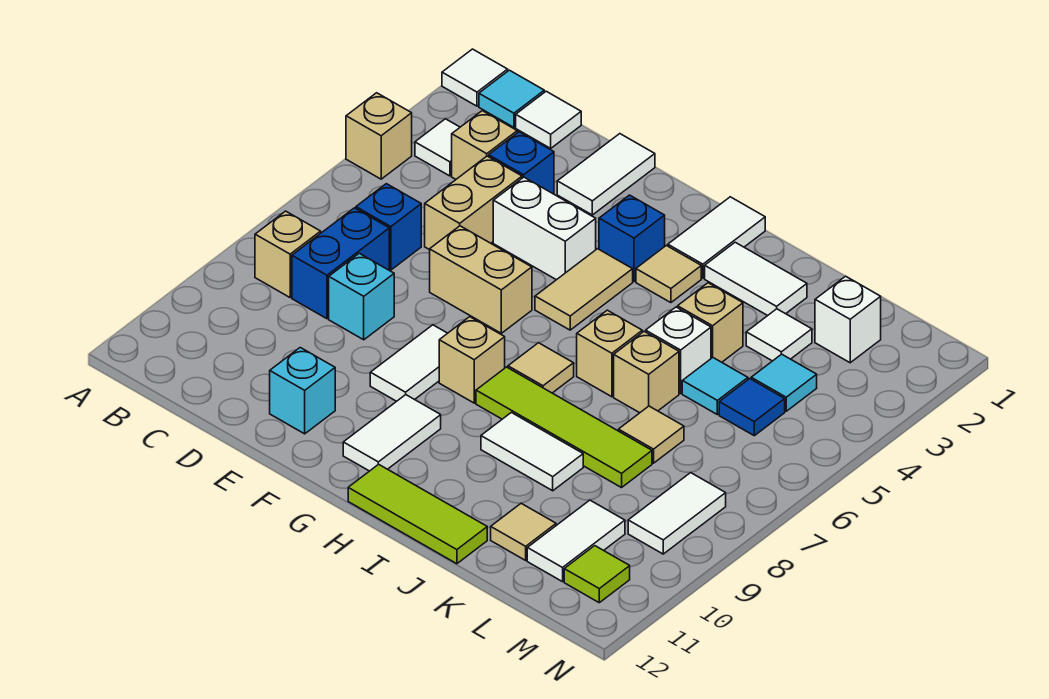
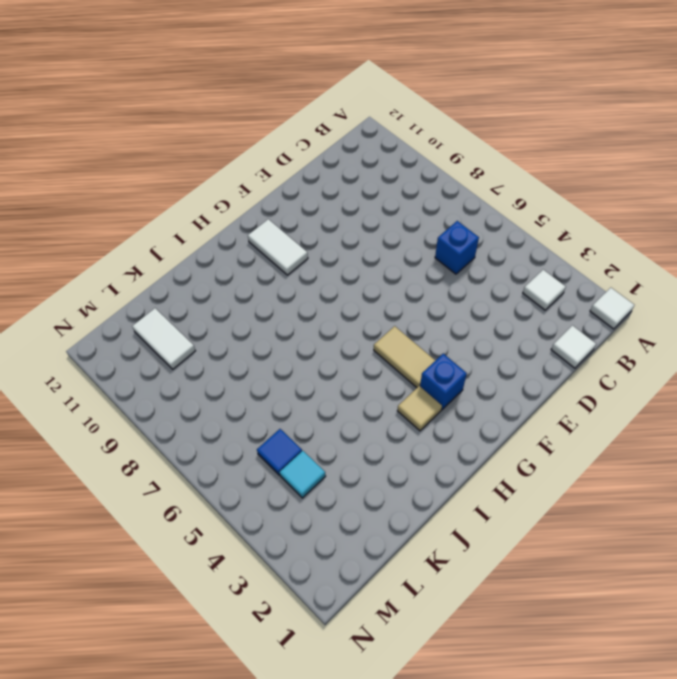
none -> tan 1x1 brick [346,93,412,179]
none -> cyan 1x1 tile [479,70,544,127]
none -> tan 1x1 brick [255,211,321,297]
none -> tan 1x1 brick [452,111,517,179]

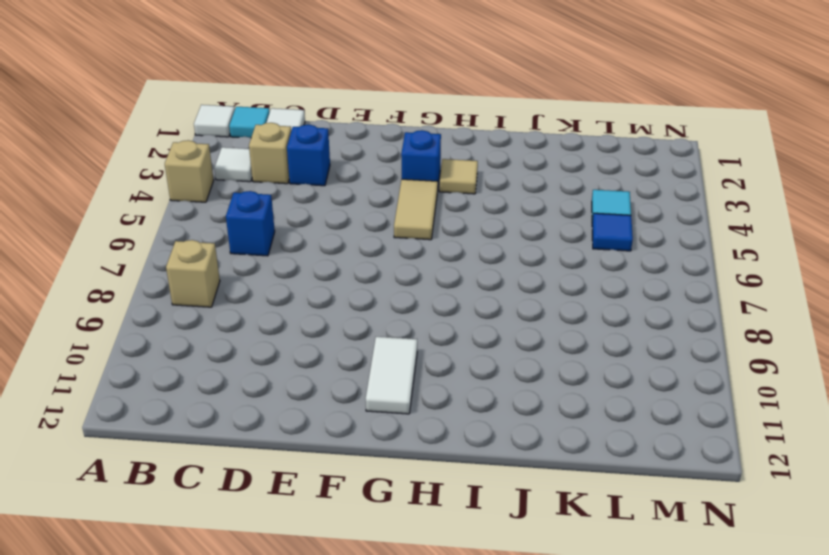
none -> blue 1x2 brick [292,208,389,319]
none -> tan 1x2 brick [425,156,522,250]
none -> cyan 1x1 brick [329,253,394,340]
none -> white 1x2 tile [557,134,655,215]

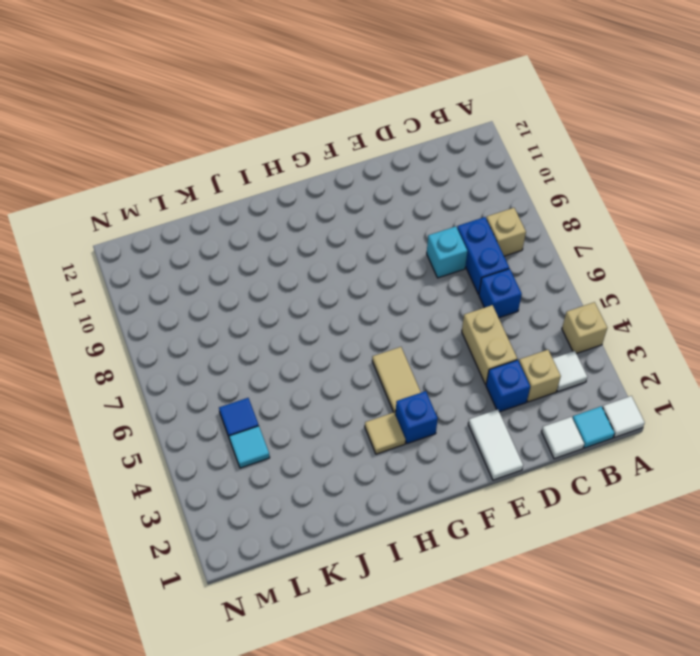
none -> white 1x2 brick [493,177,596,280]
none -> tan 1x2 brick [430,226,532,333]
none -> cyan 1x1 brick [270,348,335,434]
none -> white 1x2 tile [370,325,447,401]

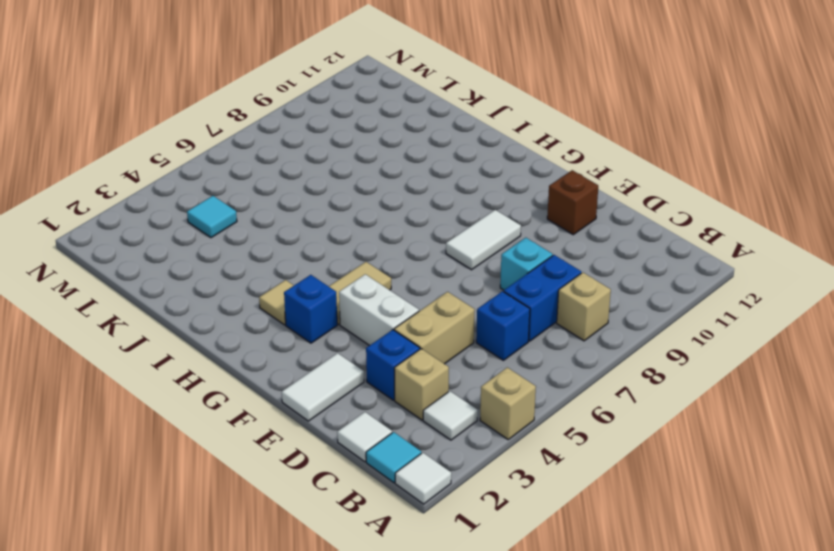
brown 1x1 brick [547,170,598,235] -> cyan 1x1 brick [270,348,335,434]
none -> tan 1x2 brick [430,226,532,333]
none -> tan 1x1 brick [439,317,505,403]
none -> white 1x2 tile [343,395,441,471]
none -> white 1x2 tile [668,197,765,278]

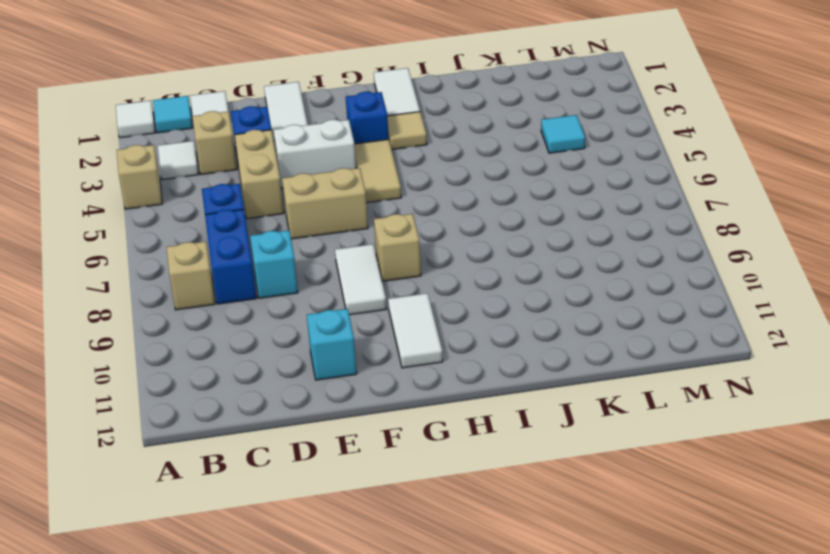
none -> tan 1x1 tile [508,343,574,393]
none -> lime 1x4 tile [476,367,652,488]
none -> lime 1x3 tile [348,464,487,564]
none -> white 1x2 tile [705,242,807,316]

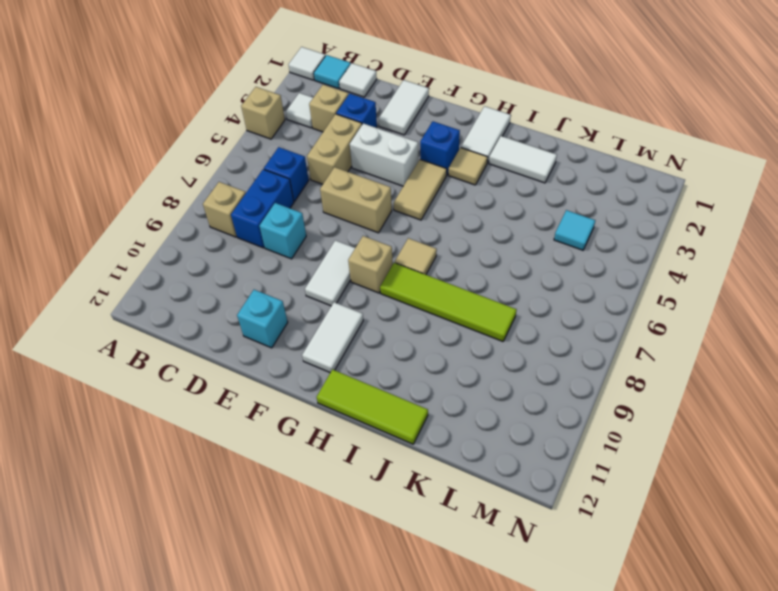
none -> tan 1x1 brick [577,310,642,397]
none -> white 1x2 tile [481,413,583,491]
none -> tan 1x1 brick [678,283,743,362]
none -> white 1x1 brick [646,307,711,393]

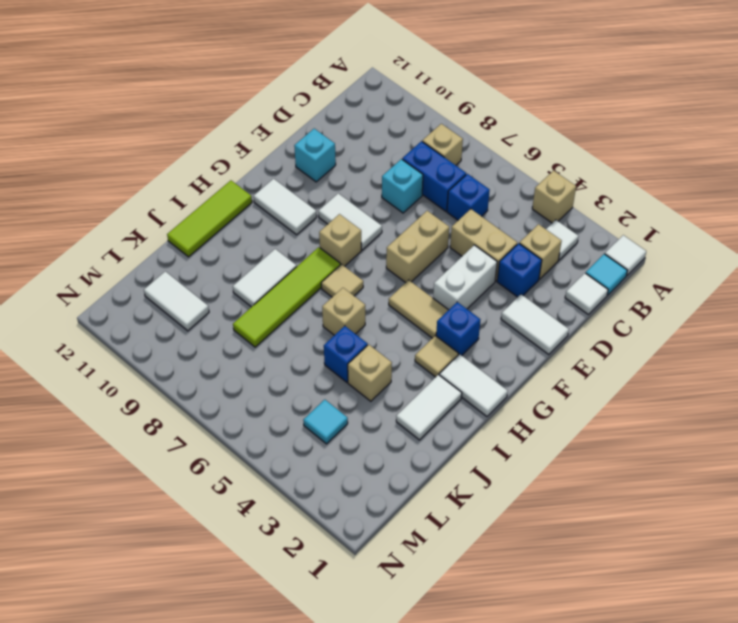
blue 1x1 brick [324,326,368,382] -> white 1x1 brick [646,307,711,393]
none -> tan 1x1 brick [614,332,679,413]
none -> white 1x1 tile [746,309,812,361]
none -> cyan 1x1 tile [682,358,748,415]
none -> tan 1x1 tile [619,406,684,463]

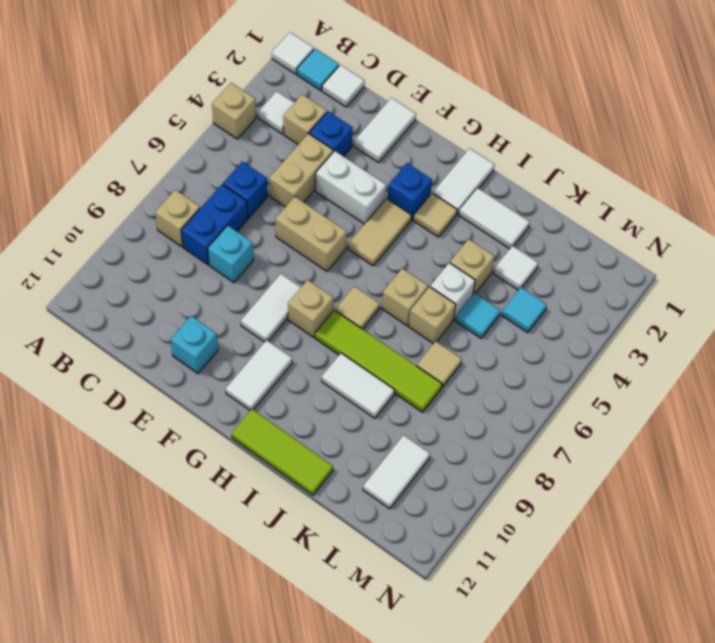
none -> tan 1x1 tile [491,503,556,560]
none -> white 1x1 brick [815,276,881,363]
none -> blue 1x1 tile [719,379,785,436]
none -> white 1x2 tile [628,473,726,554]

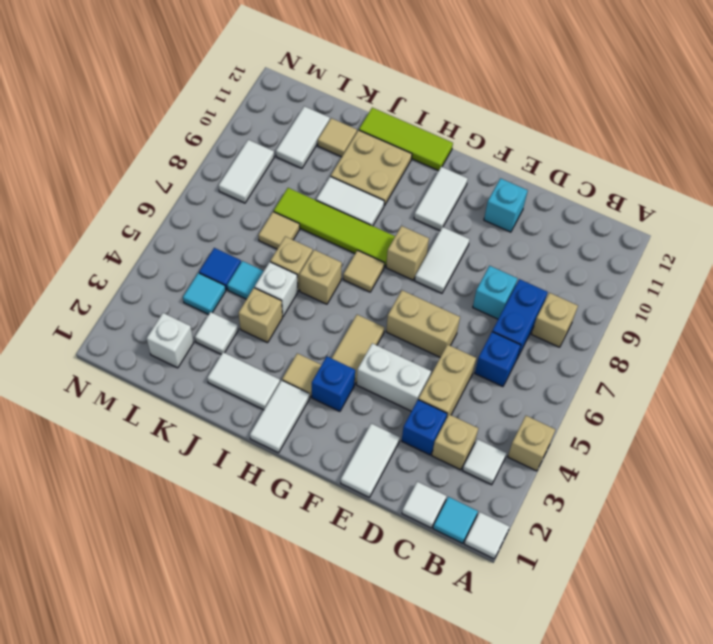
tan 2x2 plate [331,130,412,206] -> none
none -> lime 1x1 tile [564,546,630,603]

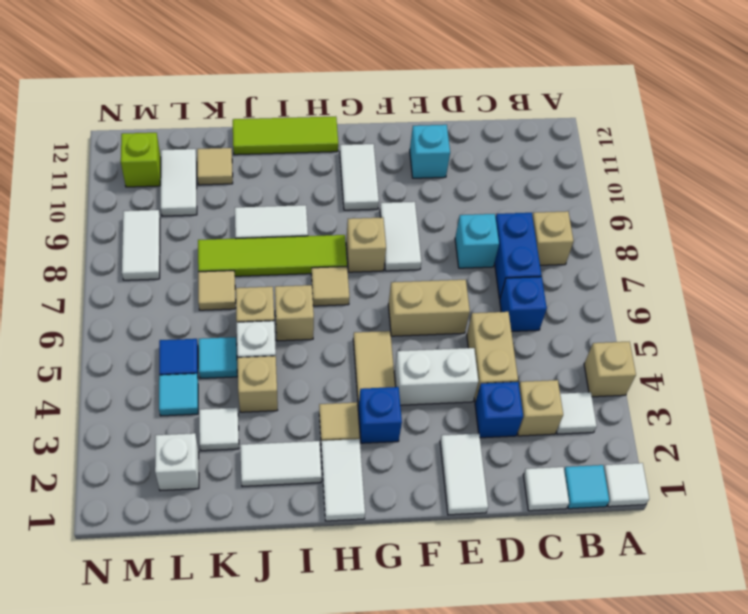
lime 1x1 brick [121,133,161,187] -> lime 1x1 tile [564,546,630,603]

